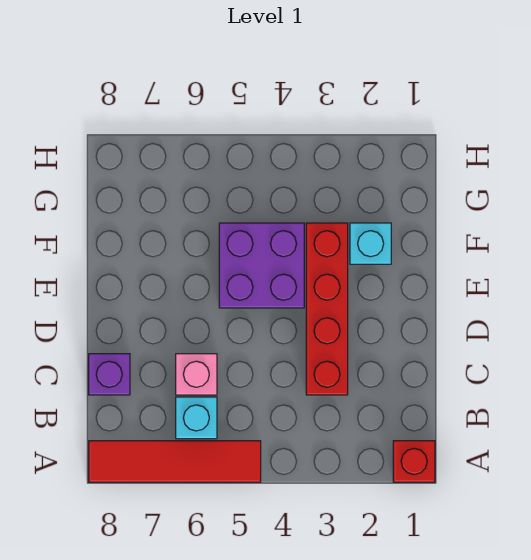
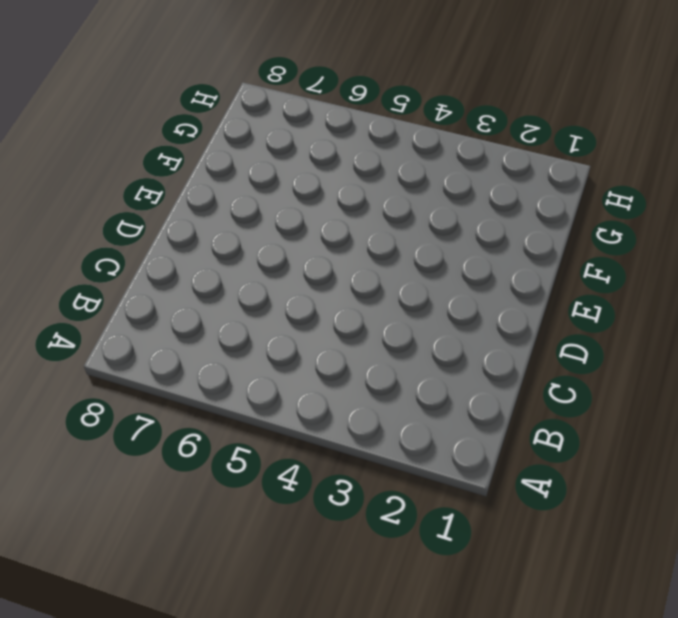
none -> red 1x1 brick [393,441,435,482]
none -> red 1x4 tile [89,441,261,482]

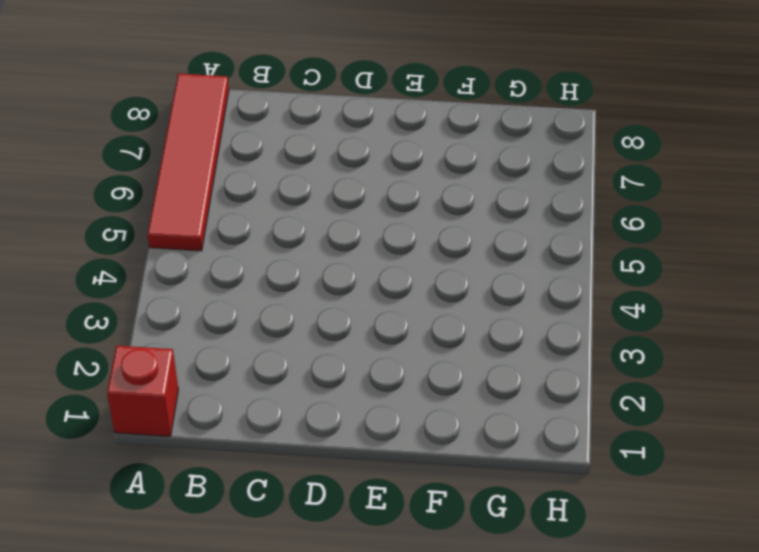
none -> cyan 1x1 brick [176,397,217,439]
none -> red 1x4 brick [306,223,348,395]

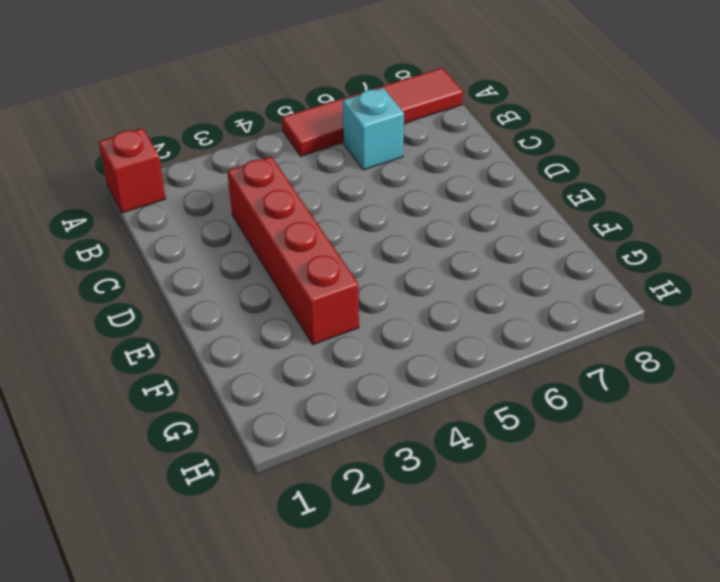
none -> pink 1x1 brick [176,354,217,395]
none -> purple 1x1 brick [89,354,130,395]

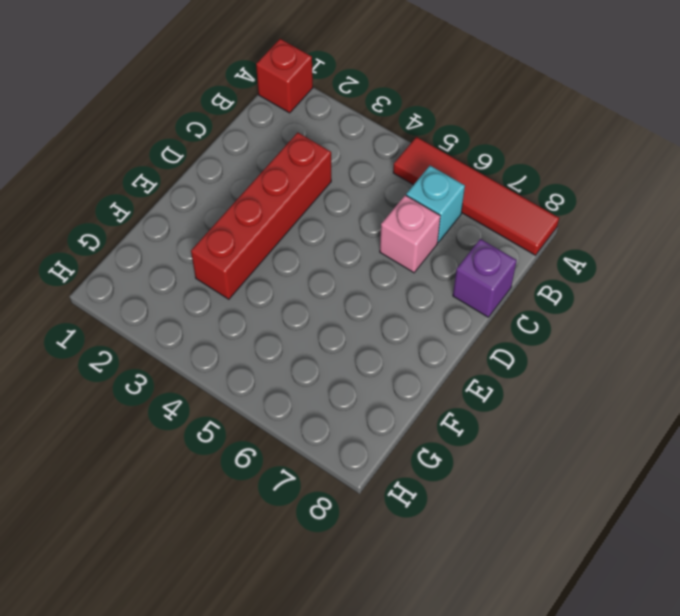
none -> purple 2x2 brick [219,223,304,308]
none -> cyan 1x1 brick [350,223,391,264]

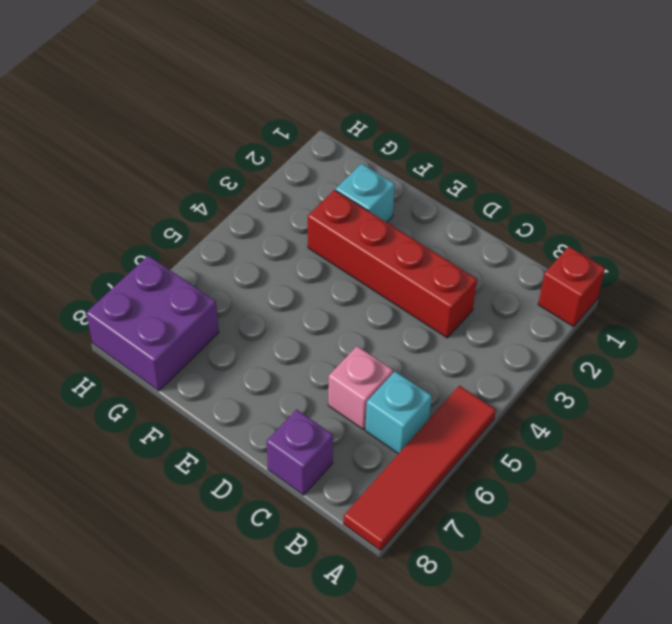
purple 2x2 brick [86,256,219,391] -> purple 2x2 brick moved to [219,223,304,308]

